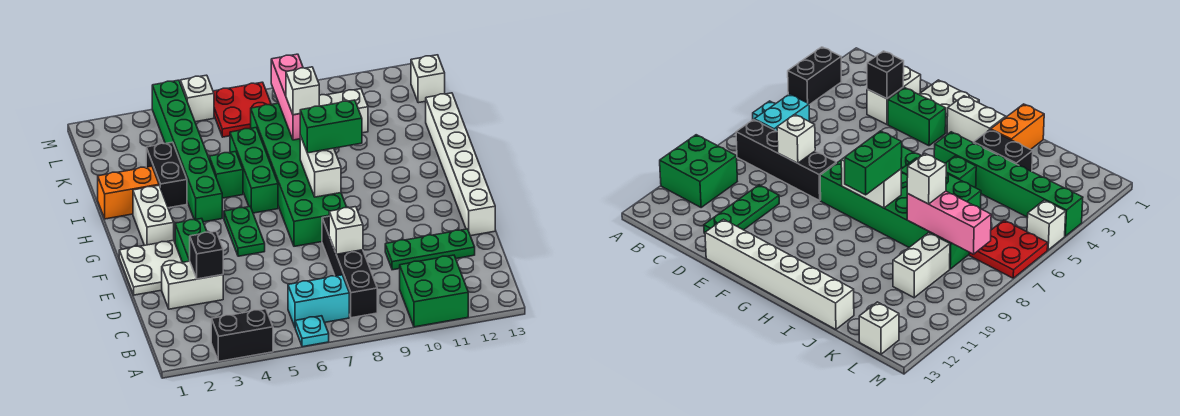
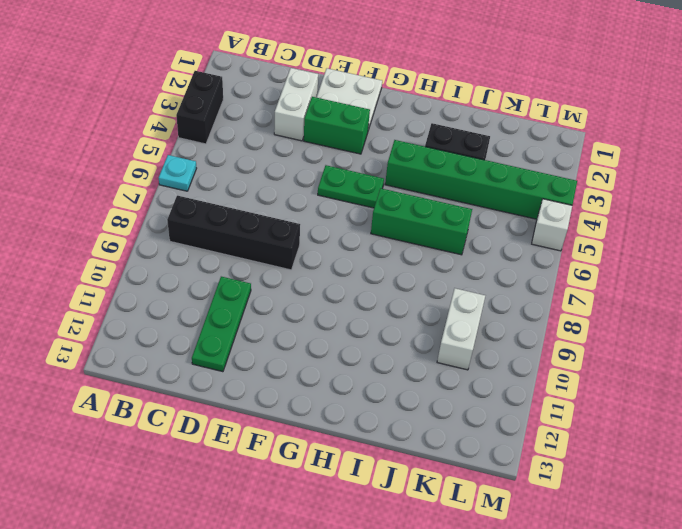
none -> green 2x2 brick [400,255,468,327]
none -> cyan 1x2 brick [288,275,349,327]
none -> white 1x6 brick [426,93,495,236]

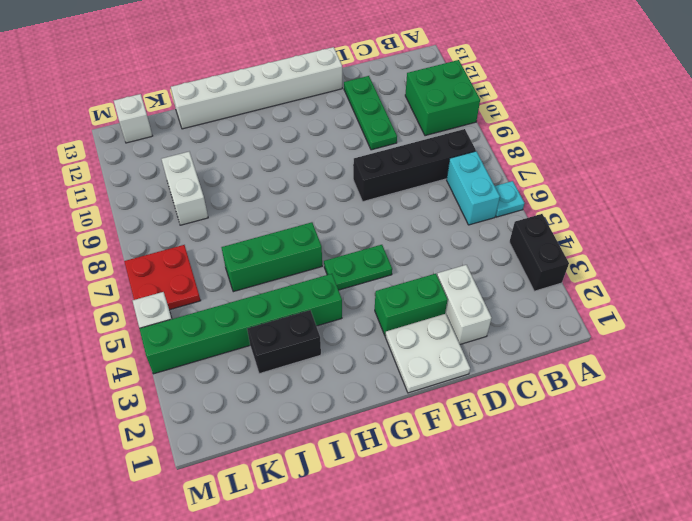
none -> green 2x6 brick [251,103,347,246]
none -> white 1x2 brick [133,185,174,245]
none -> orange 1x2 brick [98,166,159,219]

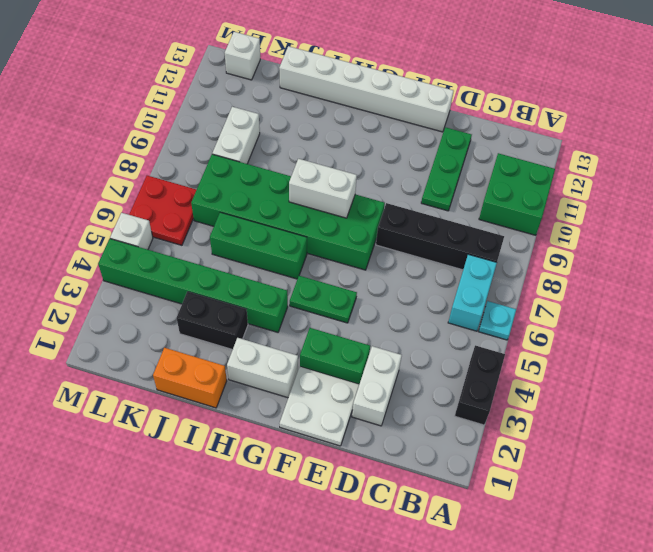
orange 1x2 brick [153,348,227,408] -> orange 1x2 brick turned to [98,166,159,219]
none -> green 1x1 brick [209,152,243,198]
none -> black 1x1 brick [189,231,223,279]
none -> white 1x1 brick [329,207,363,254]

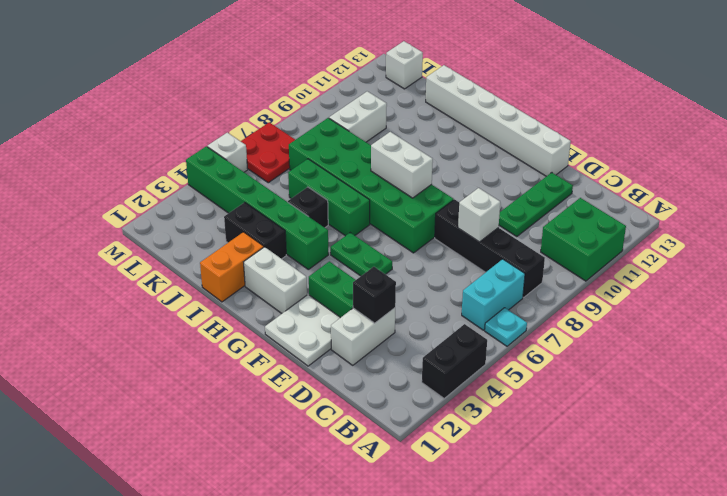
black 1x1 brick [288,187,328,228] -> green 1x1 brick [209,152,243,198]
none -> pink 1x3 brick [271,54,303,140]
none -> green 1x2 brick [300,100,362,153]
none -> white 1x1 brick [286,67,319,115]

